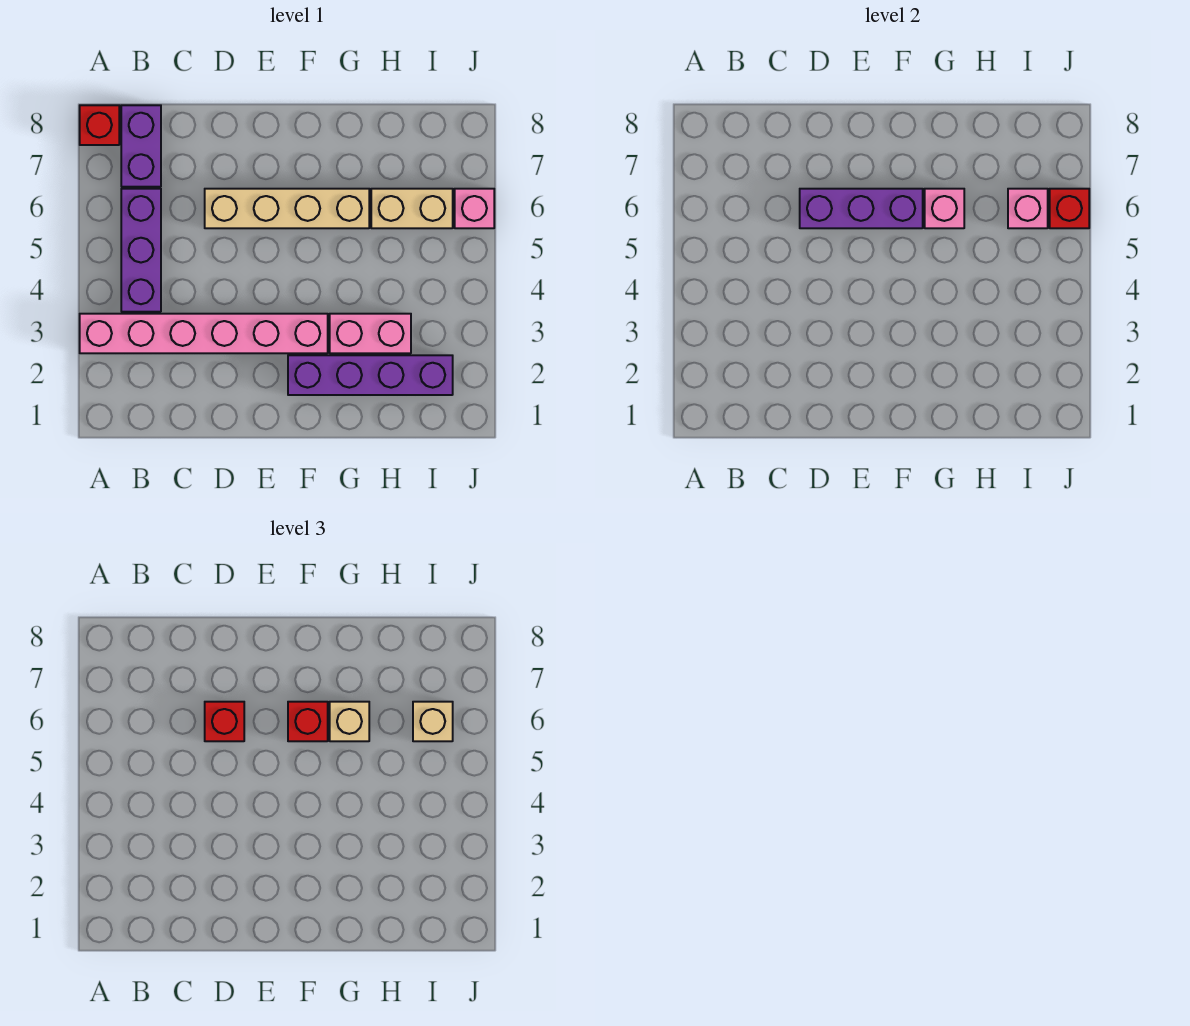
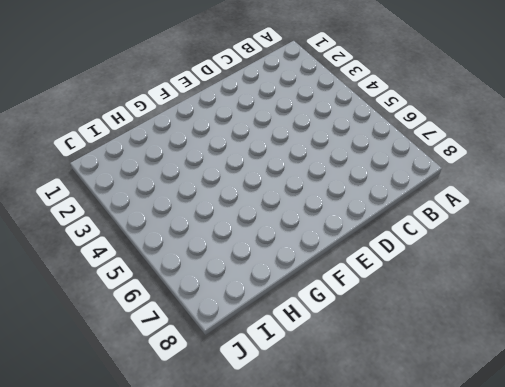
none -> pink 1x6 brick [80,314,328,353]
none -> red 1x1 brick [80,105,119,145]
none -> purple 1x3 brick [121,189,161,312]

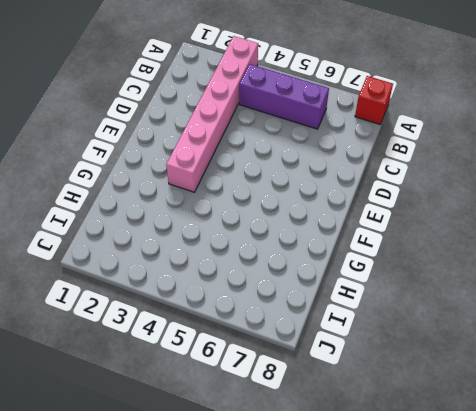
none -> purple 1x2 brick [121,105,161,187]
none -> tan 1x4 brick [205,189,369,228]
none -> purple 1x4 brick [288,355,453,395]

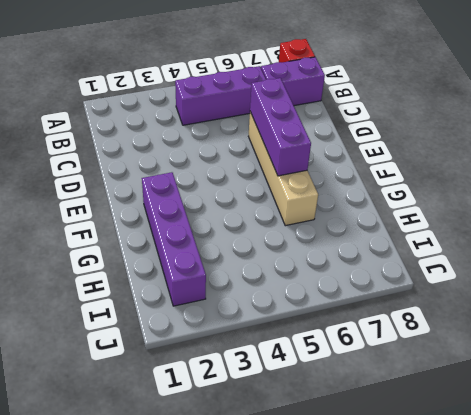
none -> pink 1x6 brick [80,314,328,353]
none -> pink 1x2 brick [330,314,411,353]
none -> tan 1x2 brick [371,189,453,228]

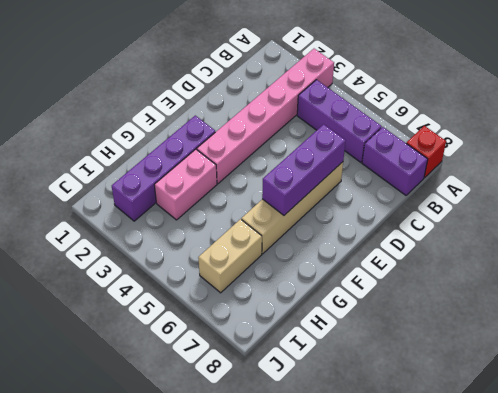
none -> pink 1x1 brick [455,189,494,228]
none -> pink 1x1 brick [925,189,964,228]
none -> pink 1x1 brick [1008,189,1048,228]

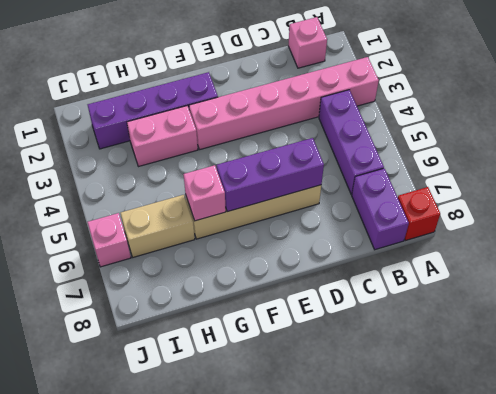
pink 1x1 brick [288,17,327,68] -> pink 1x1 brick moved to [1008,189,1048,228]
none -> red 1x1 brick [1050,189,1089,228]
none -> red 1x1 brick [205,702,244,741]
none -> red 1x1 brick [288,702,328,741]

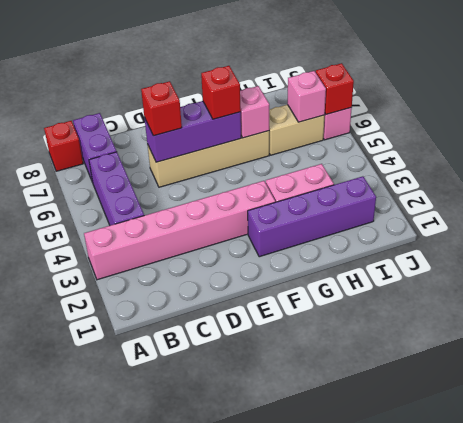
none -> tan 1x1 brick [330,702,369,741]
none -> tan 1x1 brick [413,702,453,741]

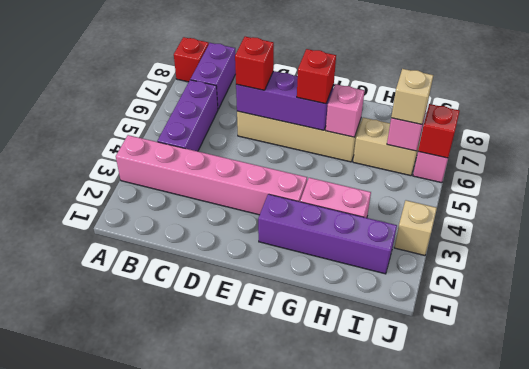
tan 1x1 brick [394,200,437,256] -> tan 1x1 brick moved to [330,702,369,741]

